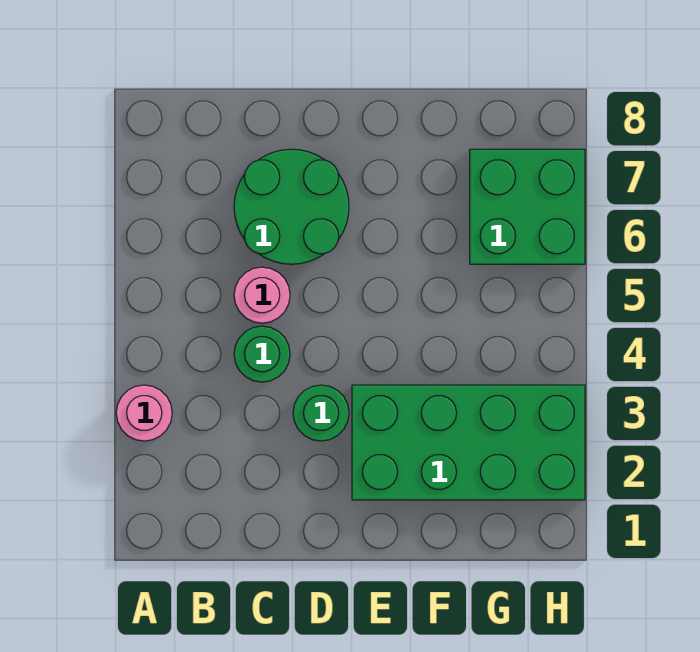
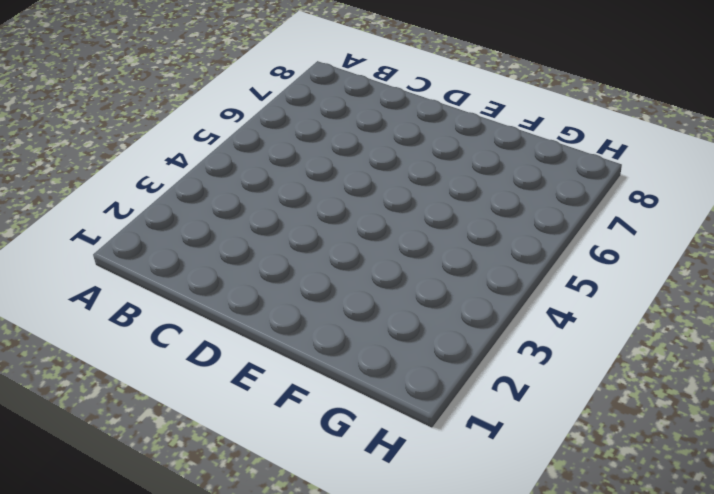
none -> pink 1x1 round brick [116,385,172,441]
none -> green 1x1 round brick [234,326,290,382]

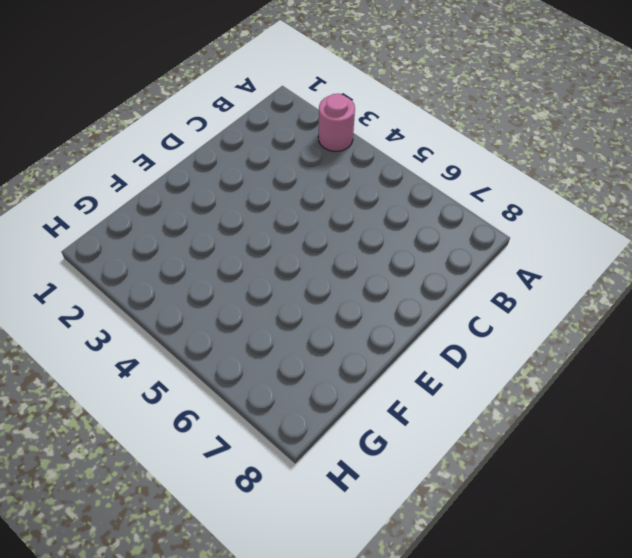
none -> green 1x1 round brick [234,326,290,382]
none -> pink 1x1 round brick [234,267,290,323]

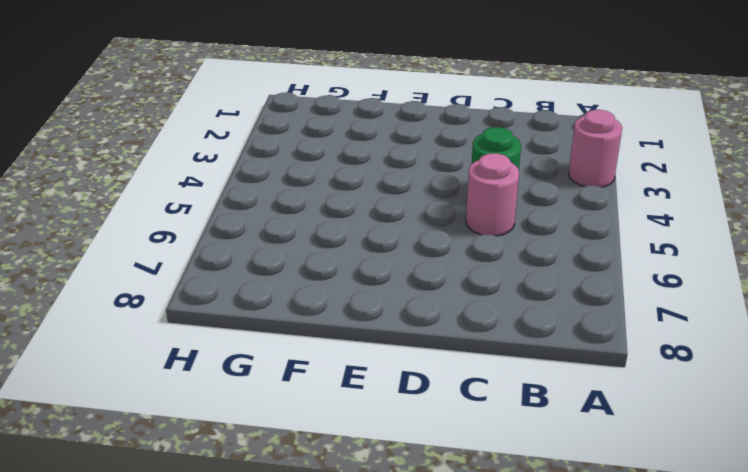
none -> green 2x2 round brick [234,149,349,264]
none -> green 1x1 round brick [293,385,349,441]

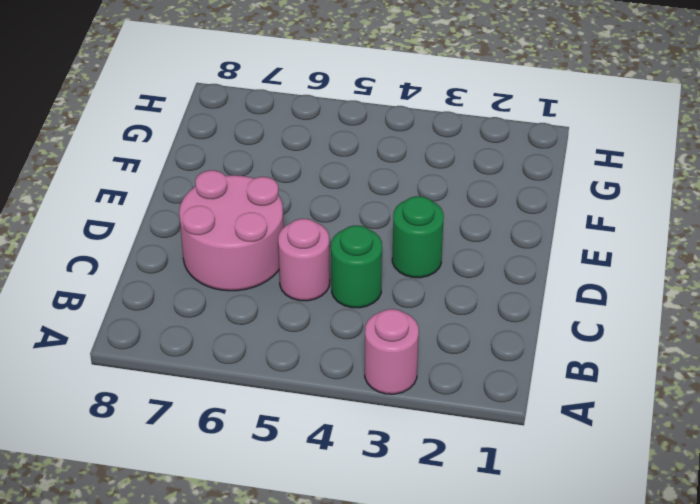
pink 2x2 round brick [179,170,283,291] -> green 2x2 round brick [234,149,349,264]
none -> green 2x4 brick [352,385,585,500]
none -> green 2x2 brick [470,149,585,264]

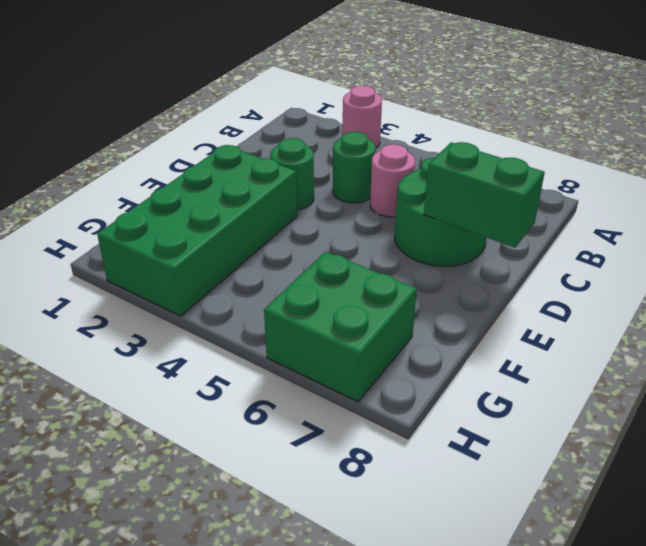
green 1x2 brick [424,142,545,248] -> none

